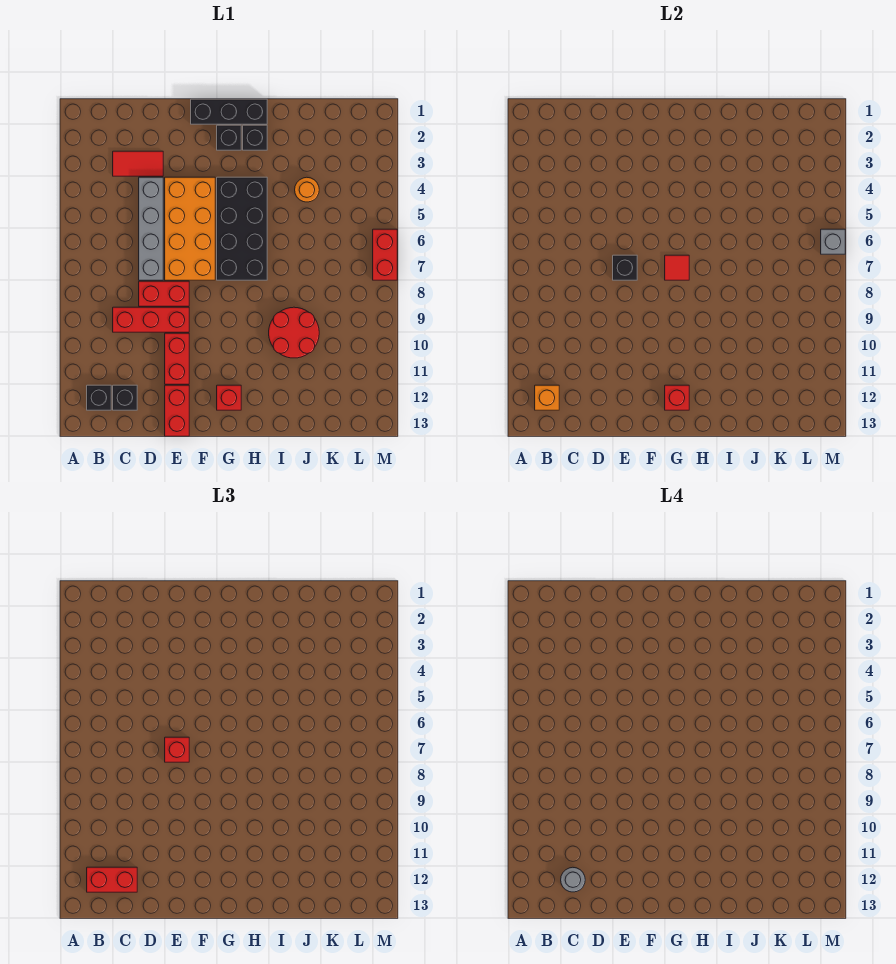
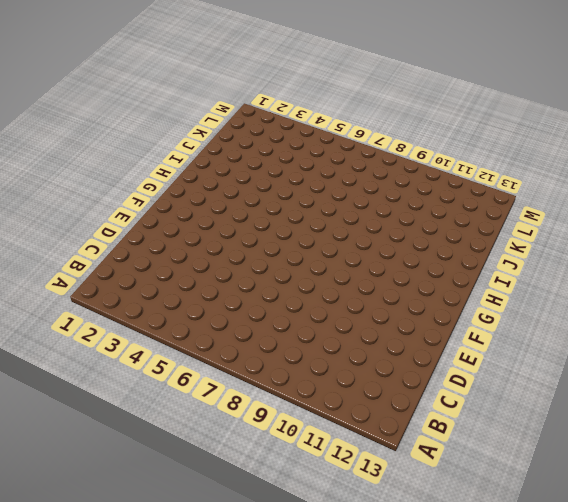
none -> black 1x1 brick [87,385,111,410]
none -> red 1x2 tile [113,151,163,176]
none -> red 1x3 brick [113,307,189,332]

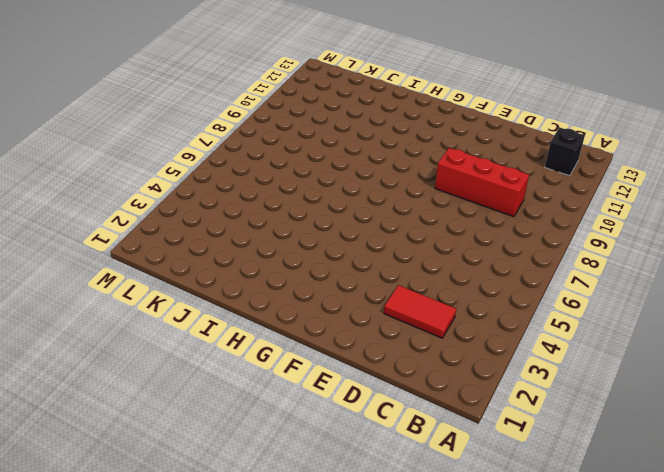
none -> black 1x1 brick [113,385,137,410]
none -> grey 1x4 brick [139,177,163,280]
none -> red 1x2 brick [139,281,189,306]

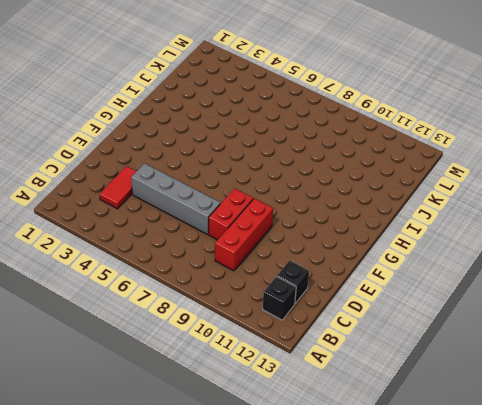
none -> orange 2x4 brick [165,177,215,280]
none -> red 1x2 brick [165,333,189,384]
none -> red 1x2 brick [165,385,189,436]

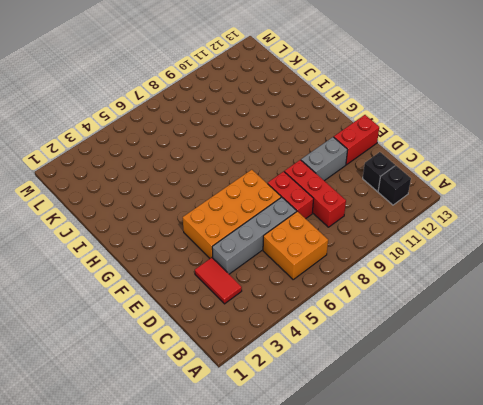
orange 2x2 brick [263,211,328,279] -> none
grey 1x2 brick [301,137,347,181] -> red 1x2 brick [165,333,189,384]
none -> black 1x3 brick [191,99,267,124]
none -> black 1x1 brick [217,125,241,150]
none -> black 2x4 brick [217,177,267,280]

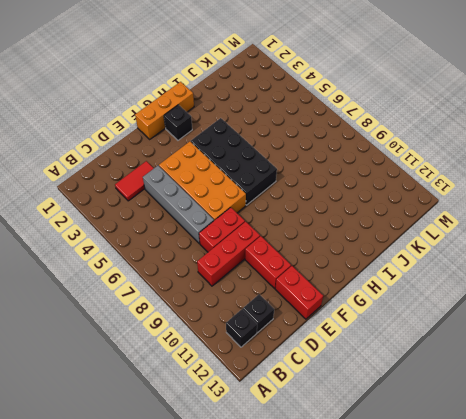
orange 1x3 brick [135,82,194,139] -> black 1x3 brick [191,99,267,124]
none -> red 1x1 brick [217,385,241,410]
none -> black 1x1 brick [243,125,267,150]
none -> red 2x2 round brick [269,307,319,358]

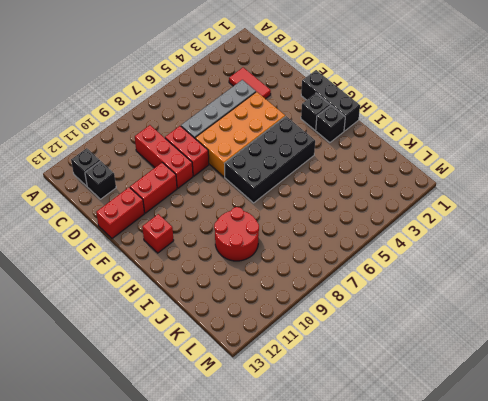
none -> orange 1x1 round brick [295,177,319,202]
none -> red 1x2 brick [373,229,397,280]
none -> orange 1x1 brick [535,385,559,410]

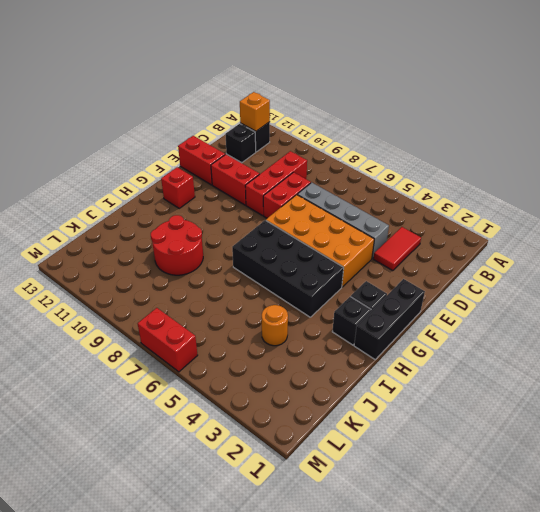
none -> black 1x1 brick [613,255,637,280]
none -> red 1x1 tile [665,255,689,280]
none -> red 1x1 brick [665,385,689,410]

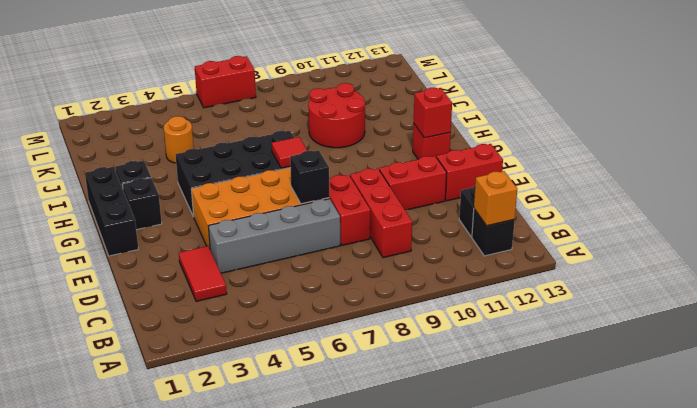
none -> grey 1x1 brick [821,229,845,254]
none -> red 1x2 brick [87,867,137,892]
none -> red 1x1 brick [165,737,189,762]

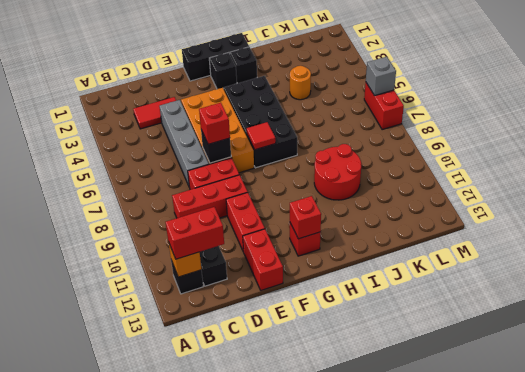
none -> grey 1x1 round brick [561,867,585,892]

